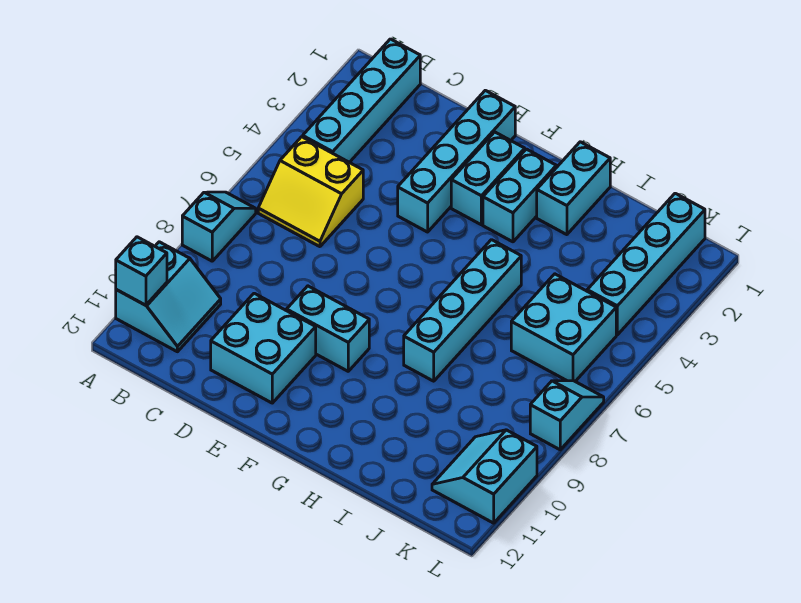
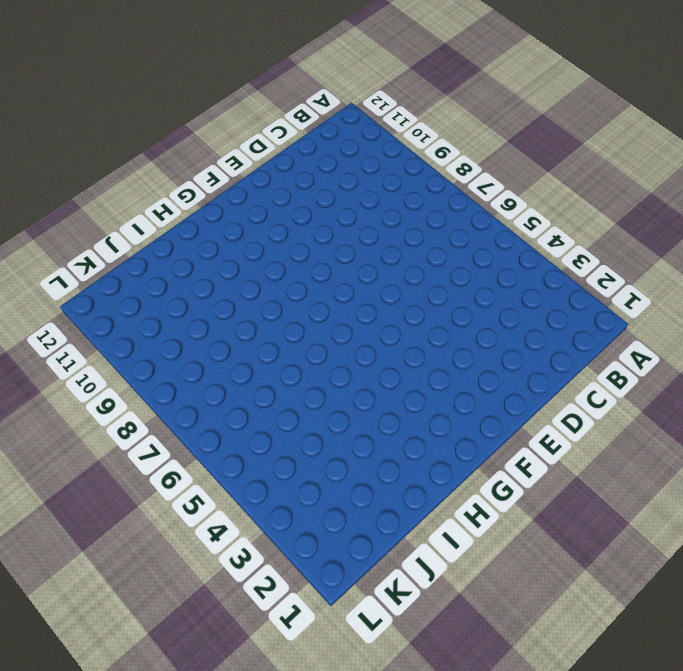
none -> cyan 1x2 slope [182,192,256,261]
none -> cyan 2x2 slope [116,242,221,352]
none -> cyan 1x4 brick [303,39,420,162]

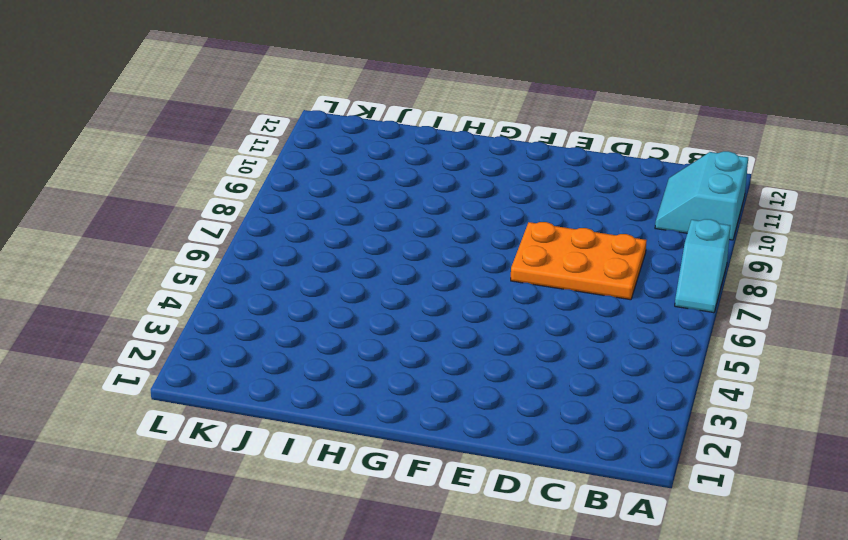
orange 2x3 plate [511,222,647,300] -> none
none -> cyan 1x4 brick [303,39,420,162]
none -> yellow 2x2 slope [258,137,363,247]
none -> cyan 2x2 brick [211,293,316,403]

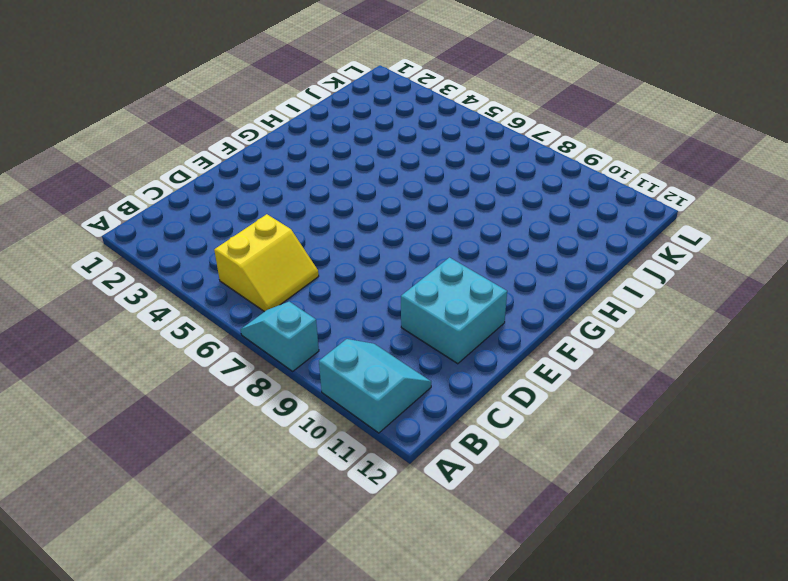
none -> cyan 1x4 brick [303,39,420,162]
none -> cyan 1x4 brick [398,90,515,232]
none -> cyan 1x2 brick [287,286,369,371]

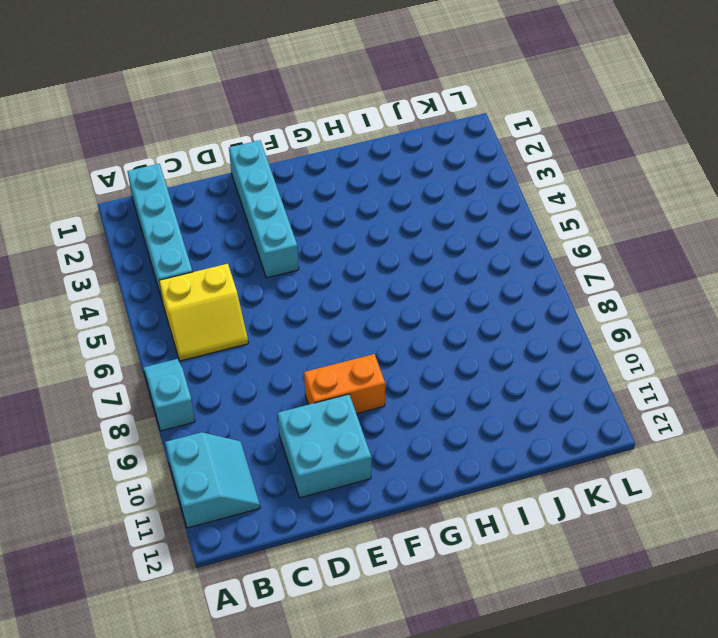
orange 1x2 brick [304,354,385,414] -> cyan 1x2 brick [287,286,369,371]
none -> cyan 1x2 brick [451,132,525,225]
none -> cyan 1x2 brick [483,149,556,242]
none -> cyan 1x2 brick [537,142,610,235]

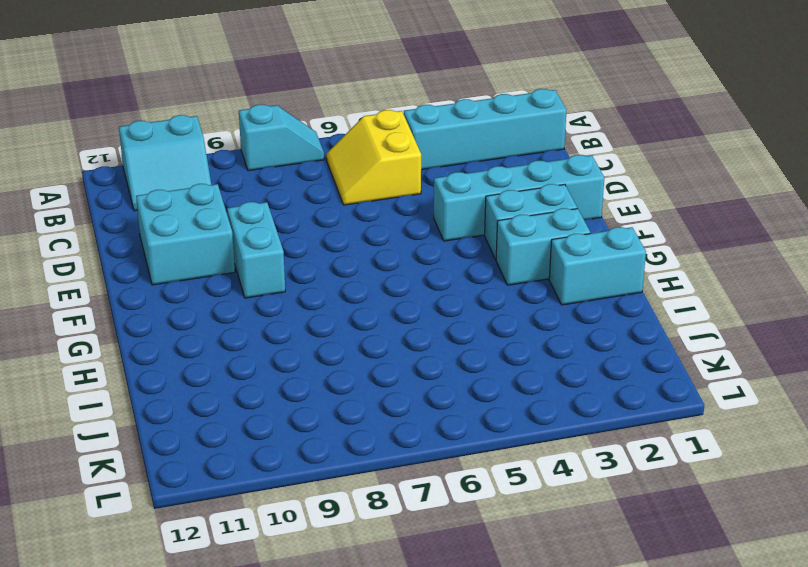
none -> cyan 1x4 brick [404,240,521,381]
none -> cyan 2x2 brick [511,274,616,381]
none -> cyan 1x4 brick [587,193,705,335]

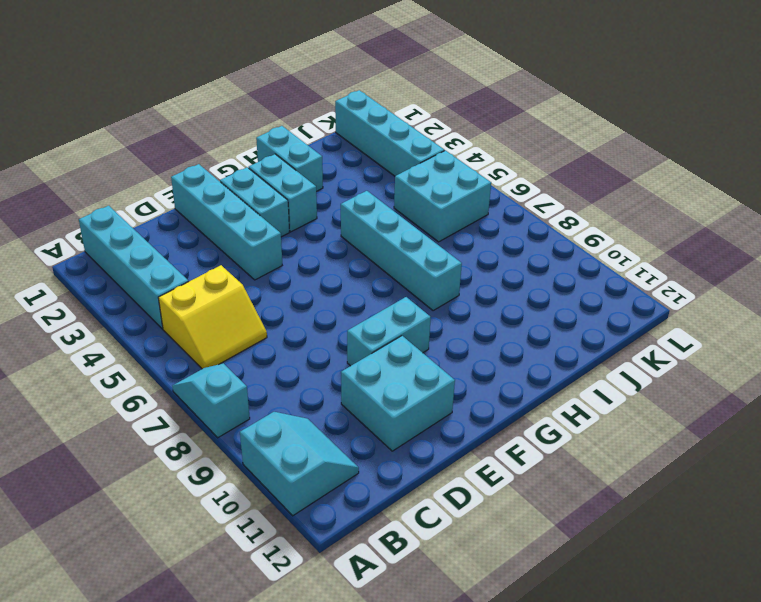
none -> cyan 2x2 slope [432,430,537,523]
none -> cyan 1x2 slope [530,381,604,450]
none -> cyan 1x1 brick [116,237,167,305]

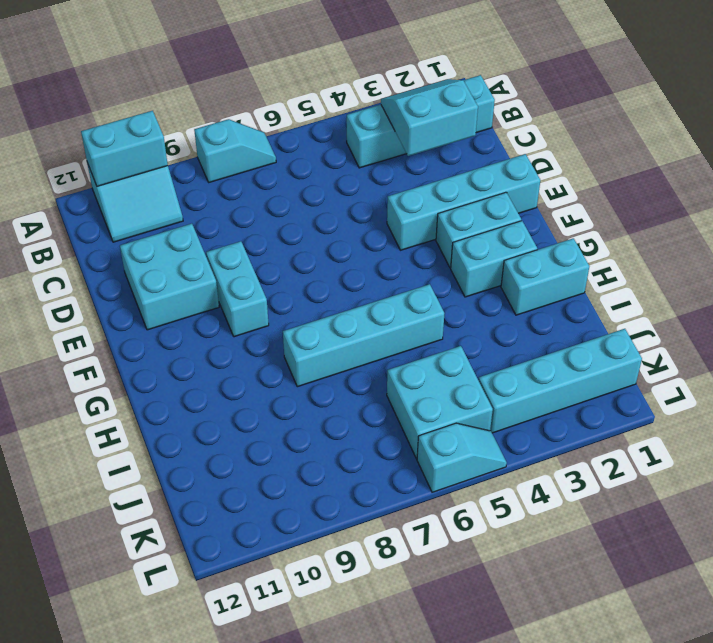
cyan 1x2 brick [81,111,168,186] -> cyan 1x1 brick [116,237,167,305]
cyan 2x2 slope [381,79,478,156] -> cyan 2x2 slope moved to [432,430,537,523]
cyan 1x2 slope [417,423,507,492] -> cyan 1x2 slope moved to [530,381,604,450]
none -> yellow 2x2 slope [258,137,363,247]

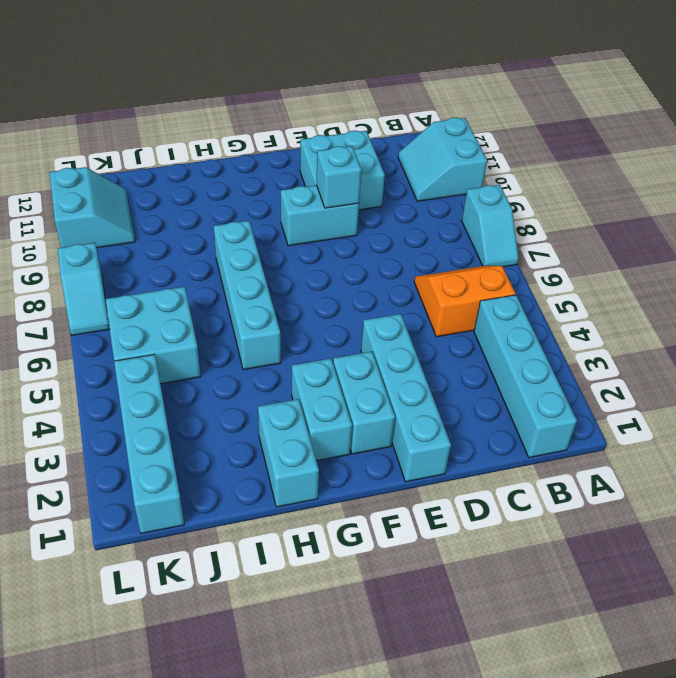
orange 2x2 slope [414,266,516,337] -> yellow 2x2 slope [258,137,363,247]
cyan 1x1 brick [317,146,361,208] -> cyan 1x1 brick moved to [116,237,167,305]

